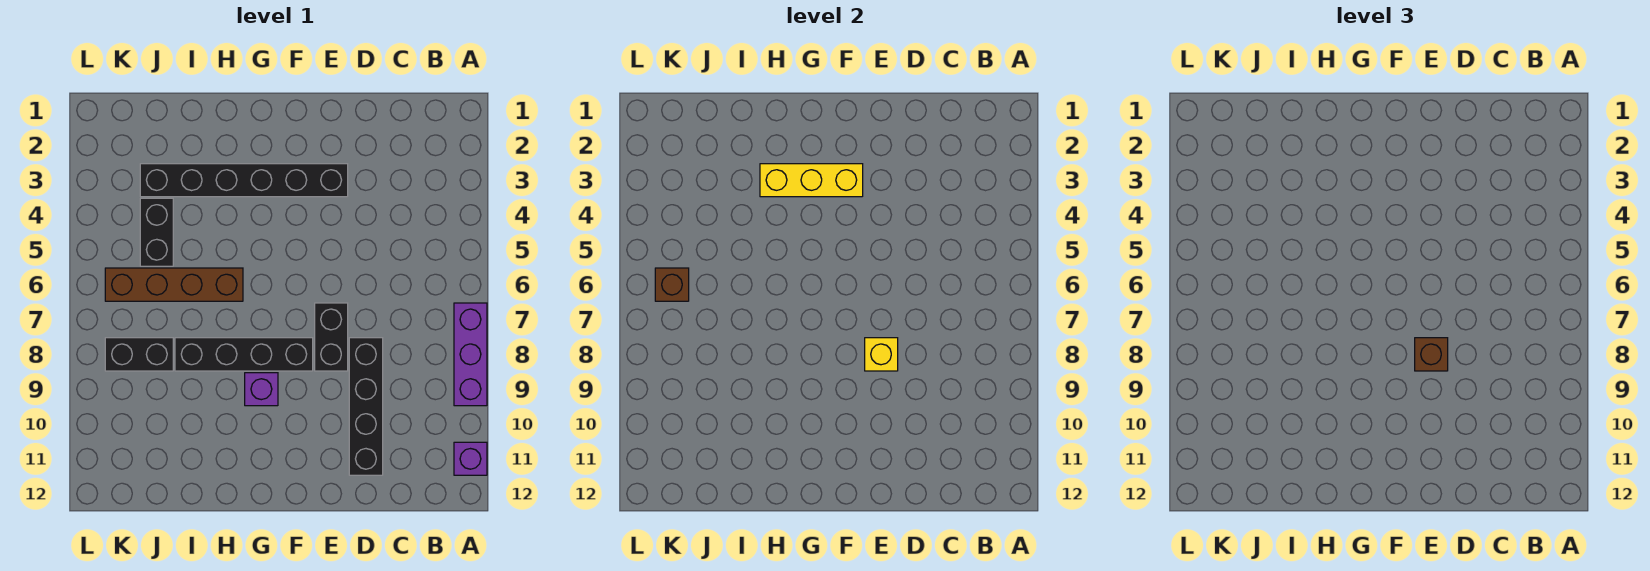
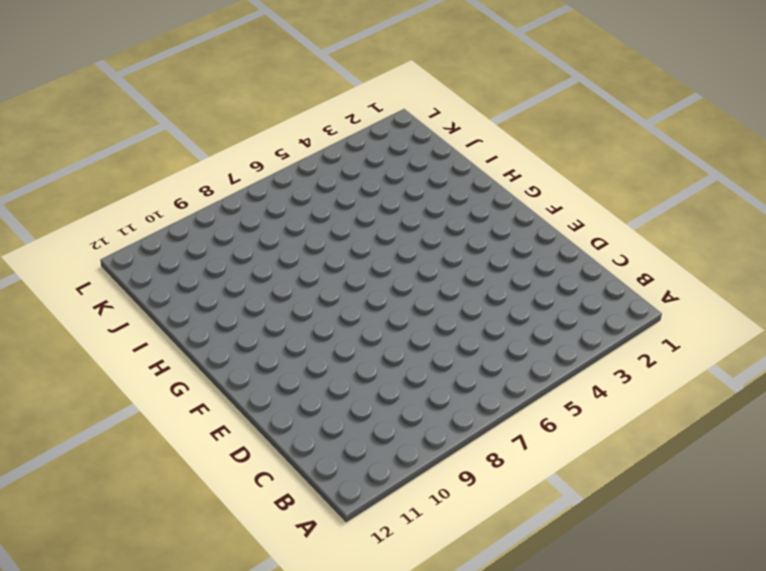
none -> purple 1x3 brick [454,303,487,406]
none -> purple 1x1 brick [454,442,487,475]
none -> black 1x4 brick [349,338,383,475]

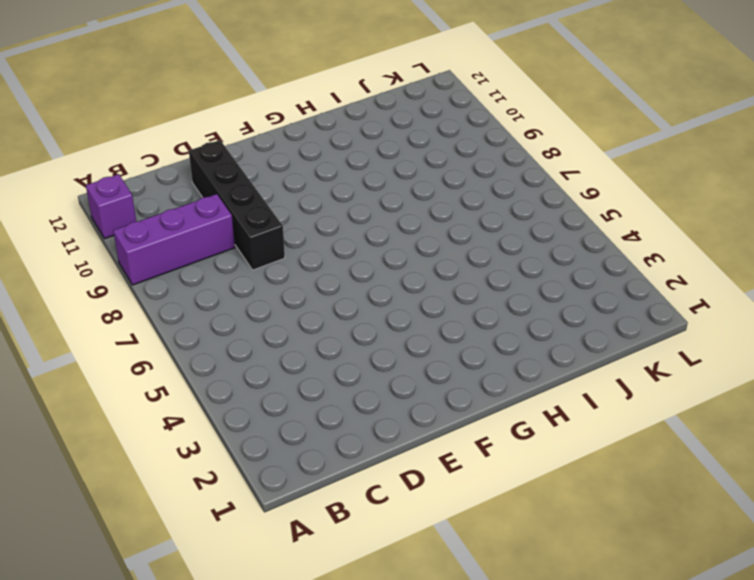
purple 1x3 brick [113,194,235,285] -> purple 1x3 brick turned to [454,303,487,406]
none -> black 1x6 brick [140,164,348,197]
none -> black 1x2 brick [315,303,348,371]
none -> black 1x4 brick [175,338,313,371]

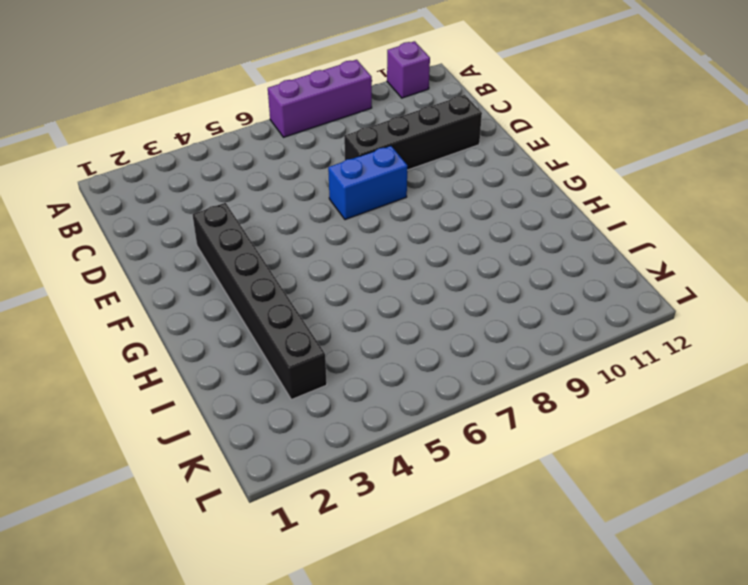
blue 1x2 brick [328,146,408,220] -> black 1x2 brick [315,303,348,371]
none -> black 1x4 brick [175,338,313,371]
none -> purple 1x1 brick [245,373,278,406]
none -> brown 1x4 brick [105,268,243,301]

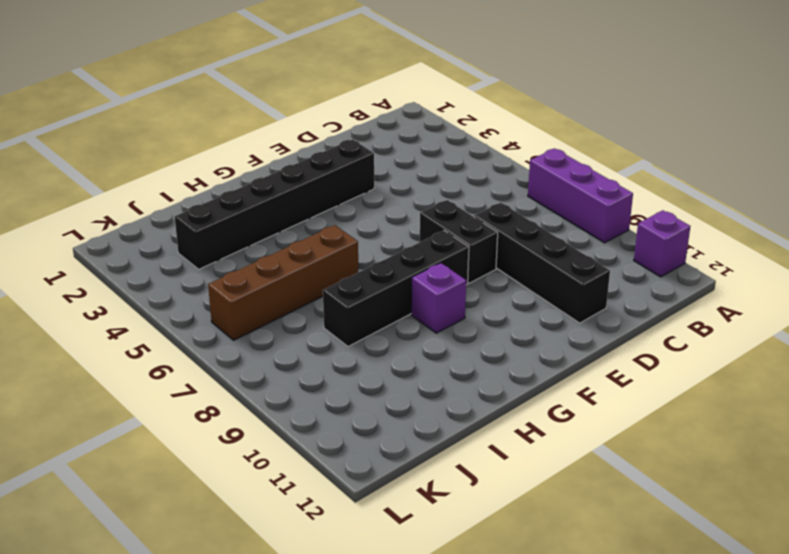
none -> black 1x2 brick [140,198,173,266]
none -> black 1x2 brick [105,338,173,371]
none -> yellow 1x1 brick [865,338,898,371]

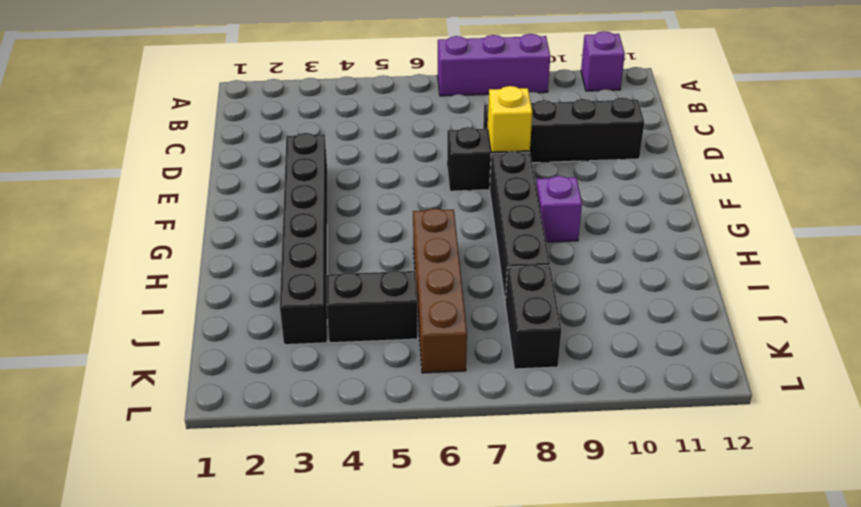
none -> yellow 1x3 brick [760,164,863,197]
none -> brown 1x1 brick [655,268,689,301]
none -> brown 1x1 brick [1415,338,1448,371]

